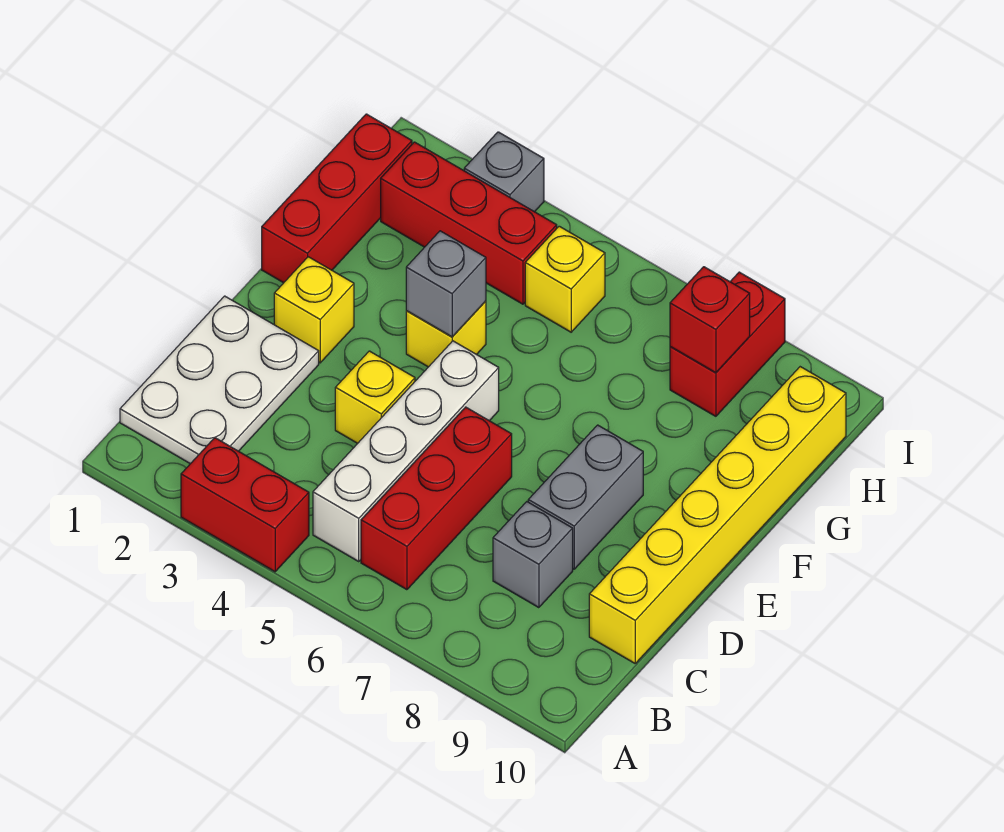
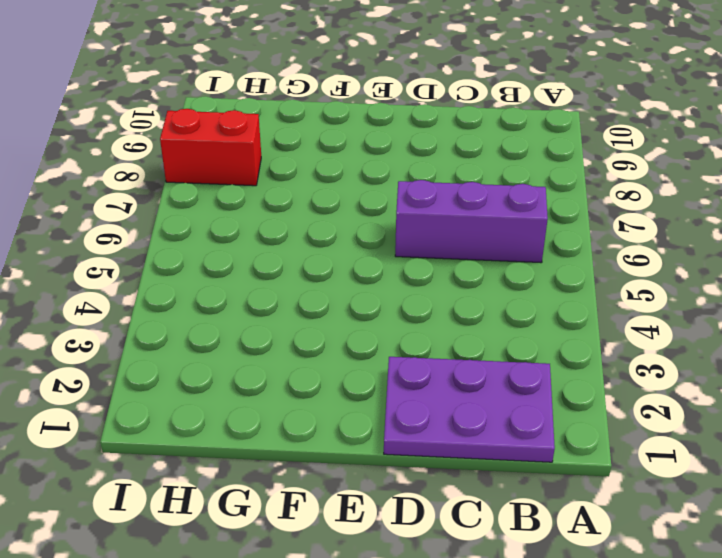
purple 2x3 plate [384,357,555,462] -> white 2x3 plate [120,296,319,464]
purple 1x3 brick [395,180,548,263] -> red 1x3 brick [361,407,512,590]
none -> red 1x2 brick [181,438,309,572]
none -> white 1x4 brick [313,341,499,561]
none -> grey 1x1 brick [493,502,573,608]

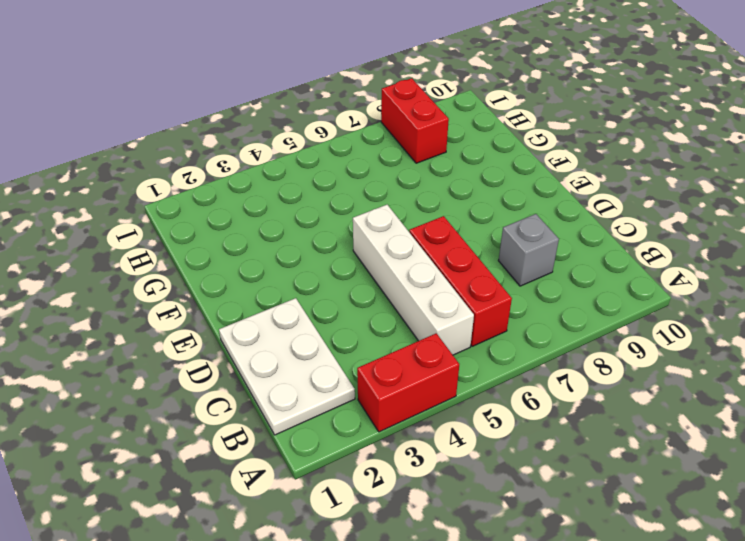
none -> yellow 1x6 brick [589,367,846,663]
none -> yellow 1x1 brick [335,351,415,443]
none -> grey 1x2 brick [528,425,643,569]

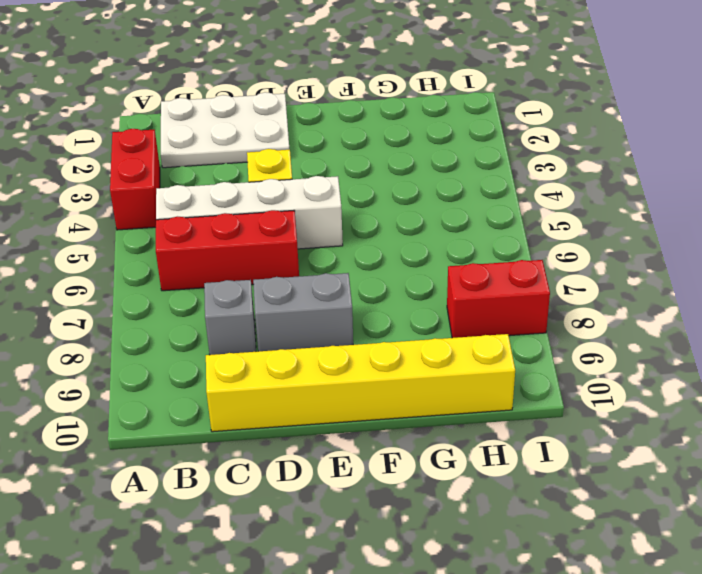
none -> yellow 1x1 brick [274,257,354,363]
none -> red 1x3 brick [262,114,412,283]
none -> yellow 1x1 brick [406,301,486,367]

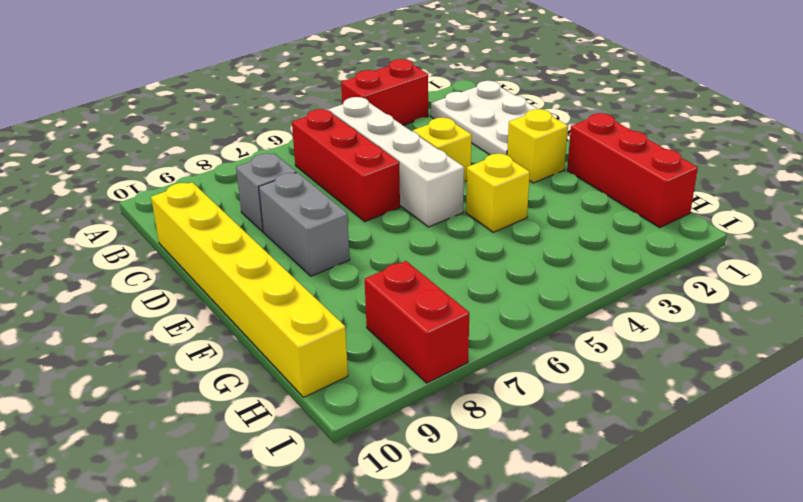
none -> red 1x3 brick [381,142,557,304]
none -> yellow 1x1 brick [525,226,605,332]
none -> grey 1x1 brick [464,132,544,212]

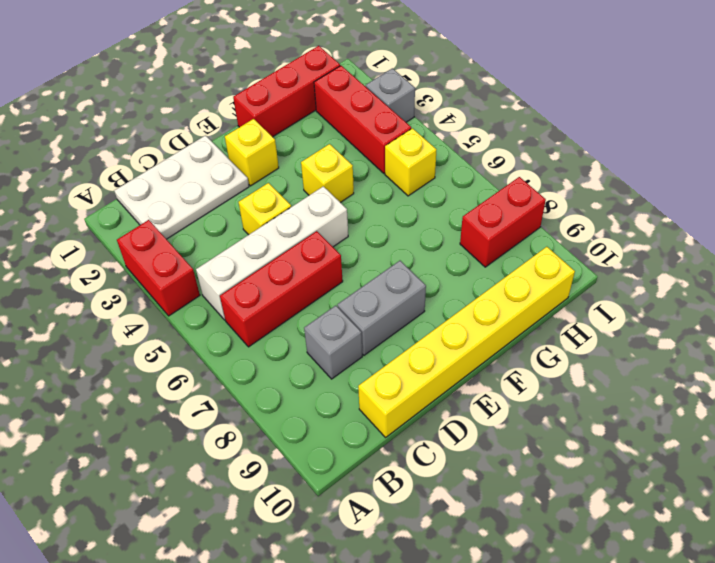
none -> grey 1x1 brick [406,231,486,337]
none -> red 1x1 brick [670,267,750,373]

